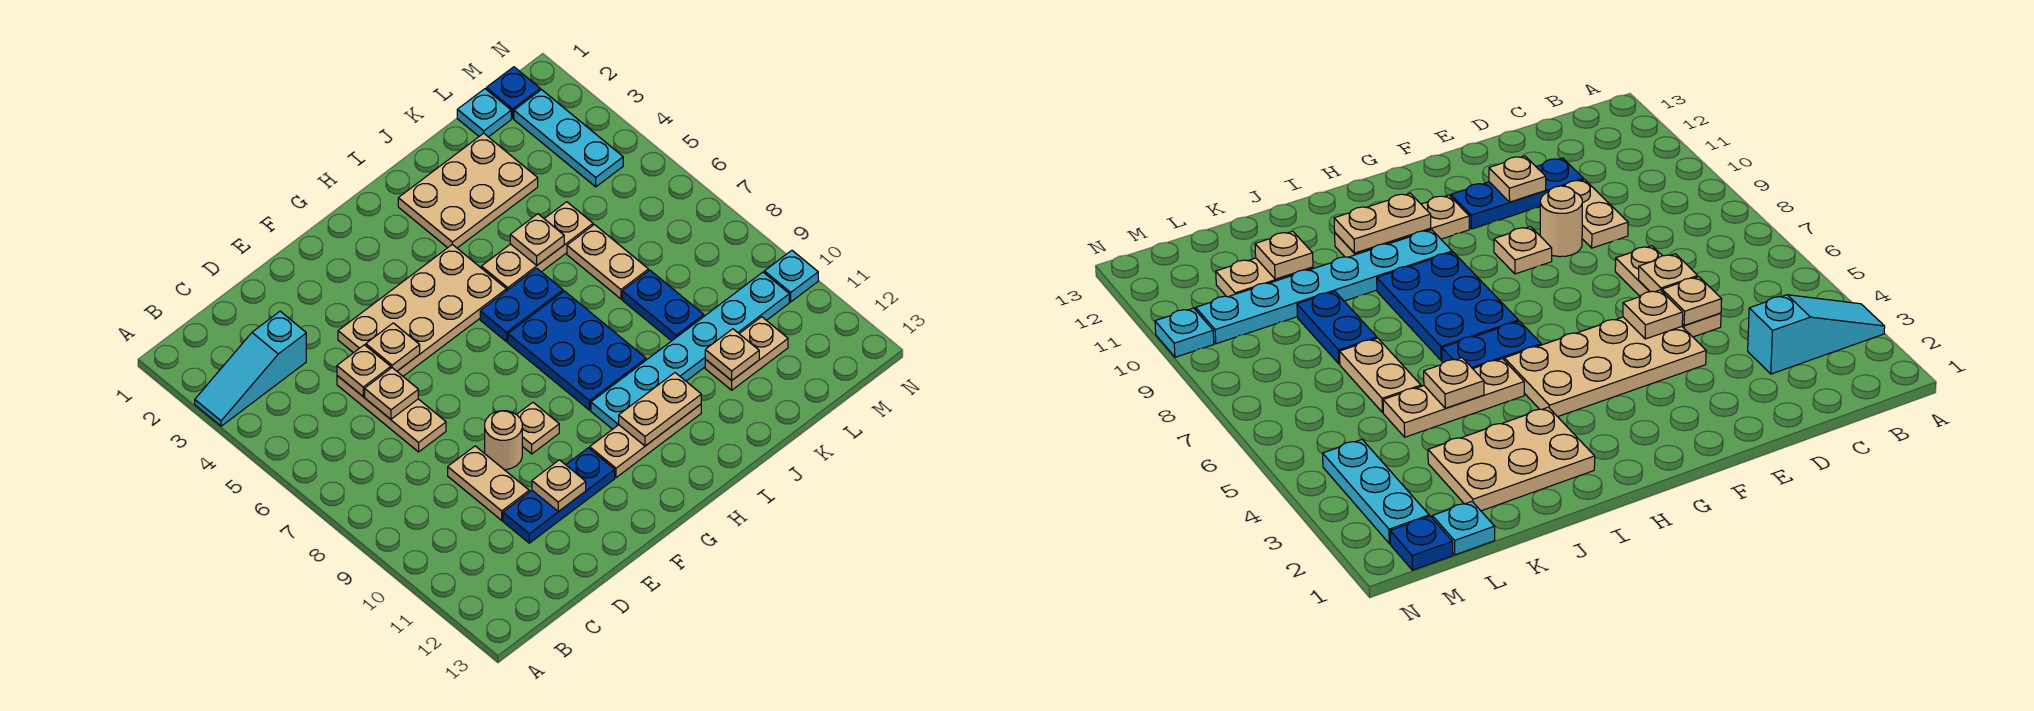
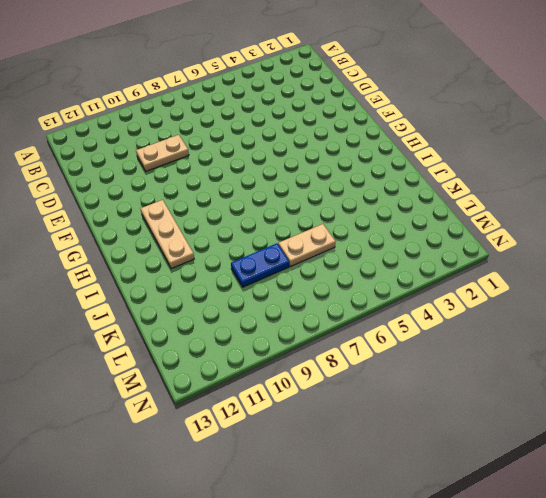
none -> cyan 1x3 slope [195,311,306,426]
none -> tan 1x3 plate [337,376,446,452]
none -> blue 1x3 plate [503,448,615,543]

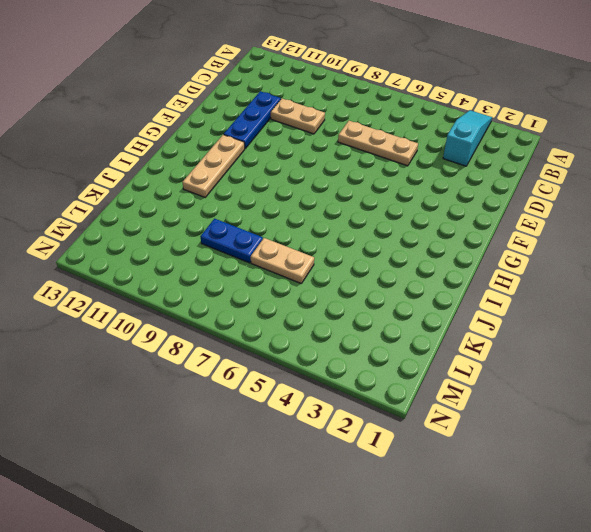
none -> tan 2x4 plate [338,244,506,376]
none -> tan 1x1 round brick [485,411,522,470]
none -> tan 1x1 plate [517,402,559,454]

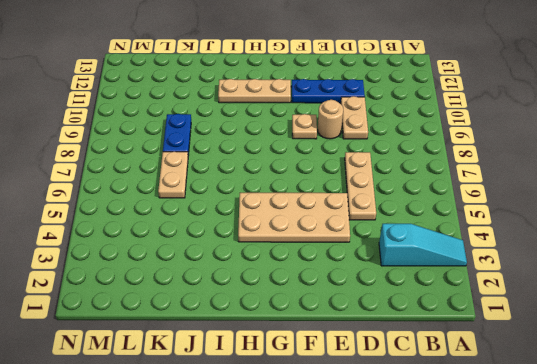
none -> blue 1x2 plate [480,268,563,342]
none -> blue 2x3 plate [508,291,646,410]
none -> cyan 1x6 plate [591,272,789,429]

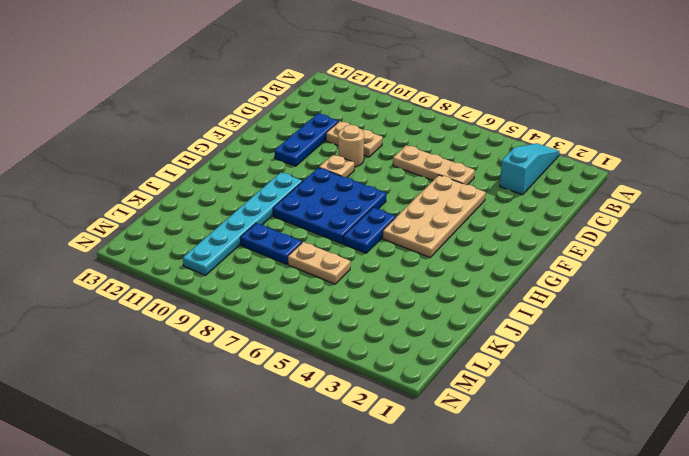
blue 3x3 plate [273,168,386,244] -> blue 2x3 plate [508,291,646,410]
none -> tan 1x3 plate [590,404,701,478]
none -> tan 2x3 plate [398,133,538,248]
none -> tan 1x3 plate [481,202,593,291]

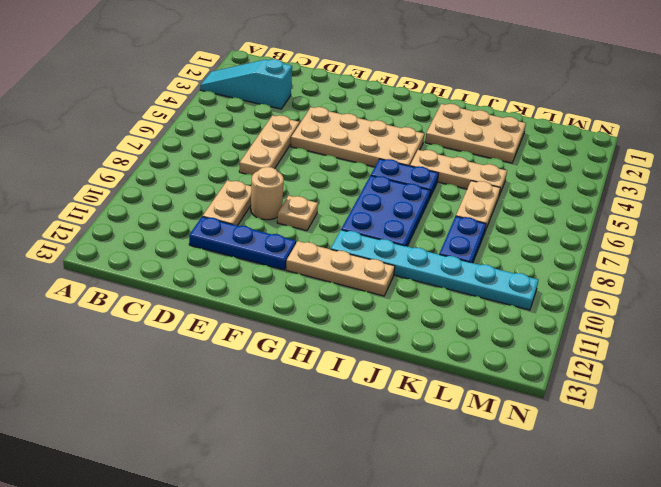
none -> tan 1x2 plate [705,317,788,390]
none -> cyan 1x1 plate [457,89,511,137]
none -> blue 1x1 plate [486,67,540,118]

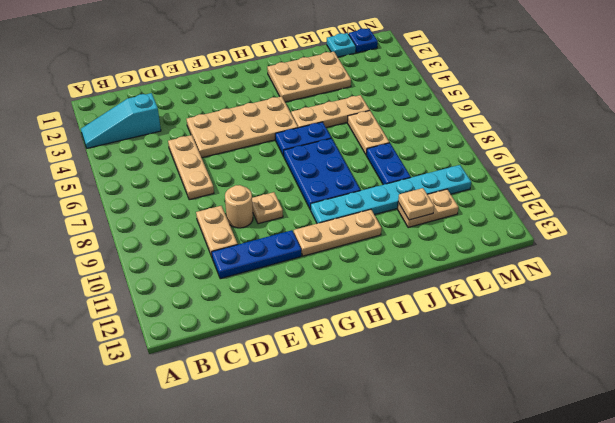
none -> cyan 1x3 plate [514,90,623,187]
none -> cyan 1x1 plate [764,250,818,302]
none -> tan 1x1 plate [337,345,391,396]

